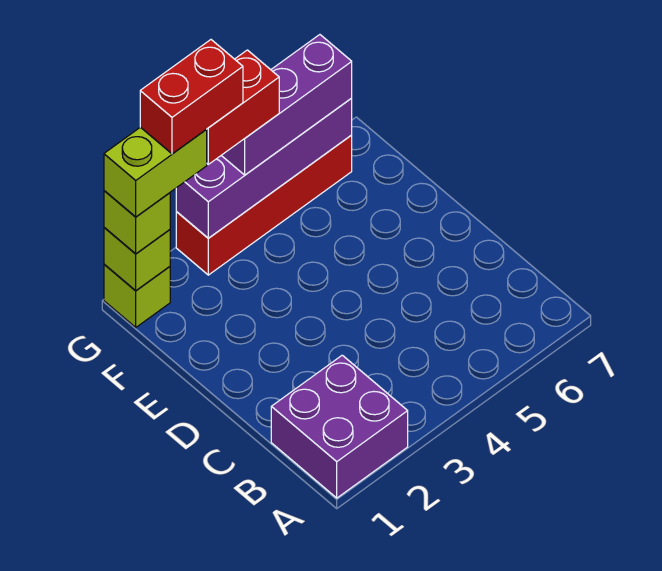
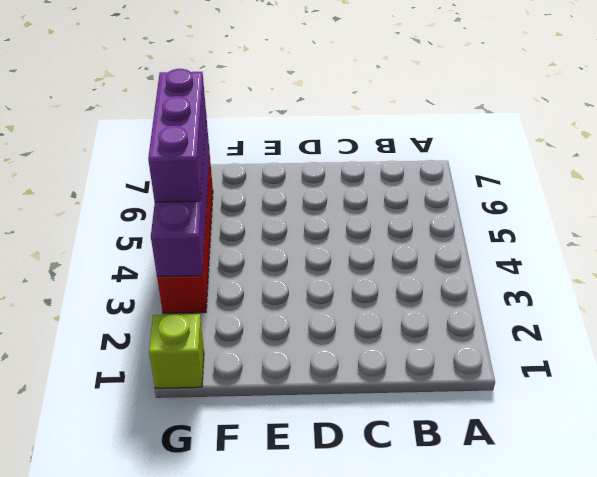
none -> purple 2x2 brick [271,355,408,498]
none -> lime 1x1 brick [104,228,170,291]

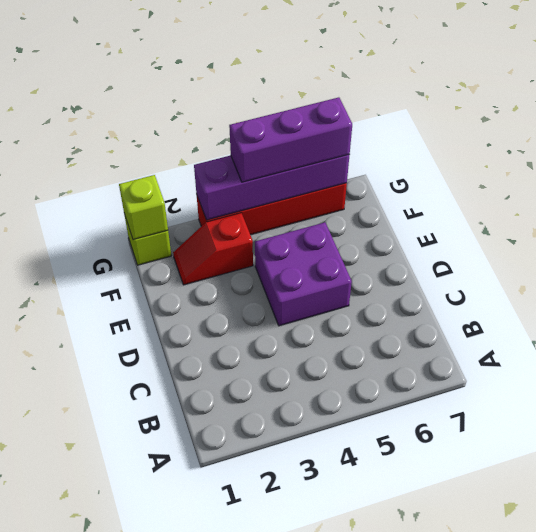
purple 2x2 brick [255,222,352,326] -> purple 2x2 brick moved to [271,355,408,498]
red 1x2 slope [173,213,253,285] -> none
none -> lime 1x1 brick [104,191,170,254]
none -> lime 1x2 brick [104,127,207,217]

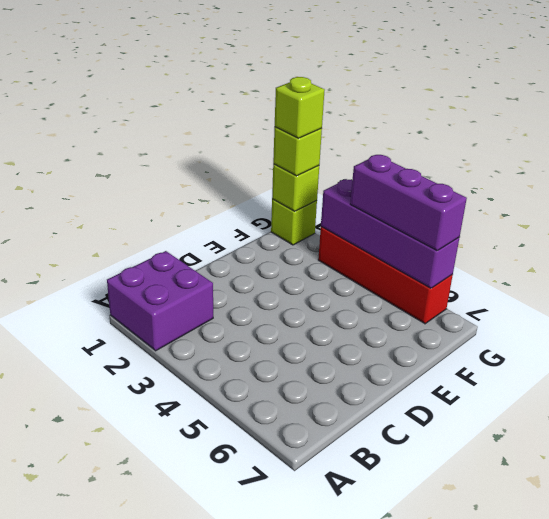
lime 1x1 brick [275,77,325,138] -> lime 1x2 brick [104,127,207,217]
none -> red 1x2 brick [206,50,279,164]
none -> red 1x2 brick [140,40,243,154]

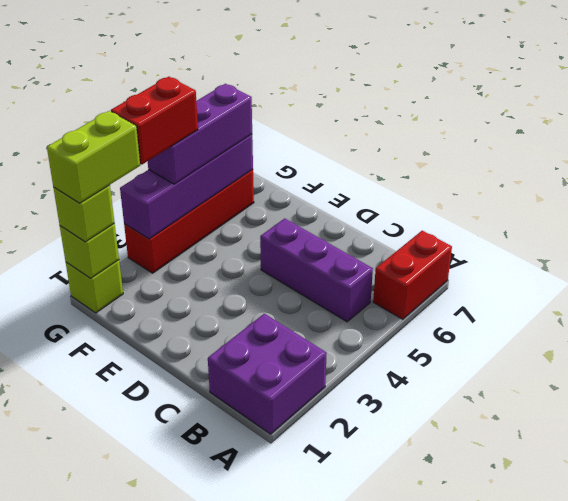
red 1x2 brick [373,231,452,319] -> red 1x2 brick moved to [140,40,243,154]
purple 1x3 brick [260,218,373,322] -> none

